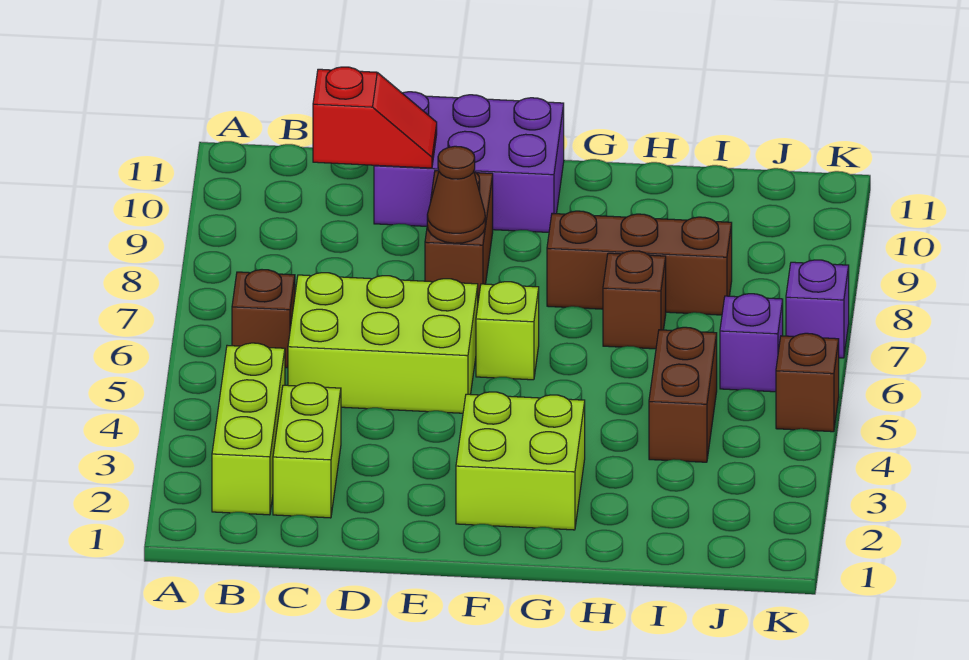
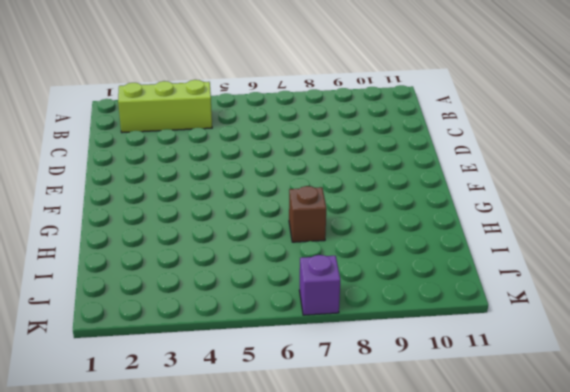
none -> brown 1x1 brick [232,270,295,368]
none -> lime 1x2 brick [273,383,341,518]
none -> lime 2x3 brick [288,273,478,413]

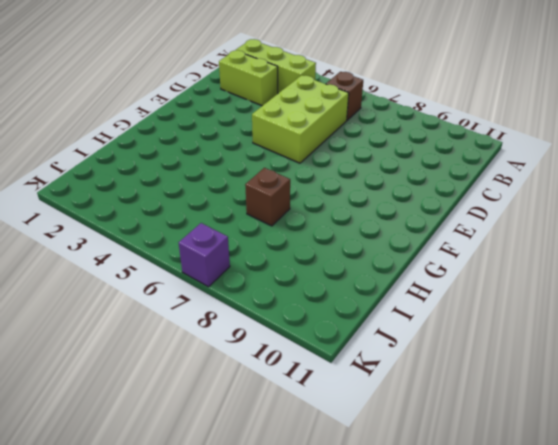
none -> purple 2x3 brick [374,92,564,232]
none -> brown 1x2 brick [425,171,493,300]
none -> lime 2x2 brick [456,392,585,530]

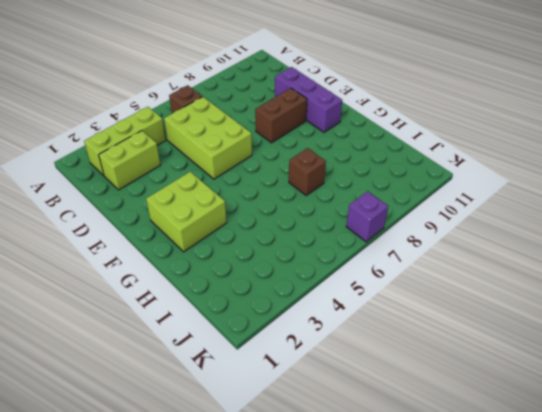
purple 1x3 brick [275,67,342,132] -> purple 2x3 brick [374,92,564,232]
none -> lime 1x1 brick [476,282,539,380]
none -> brown 1x3 brick [547,211,732,315]
none -> brown 1x2 brick [649,327,717,462]

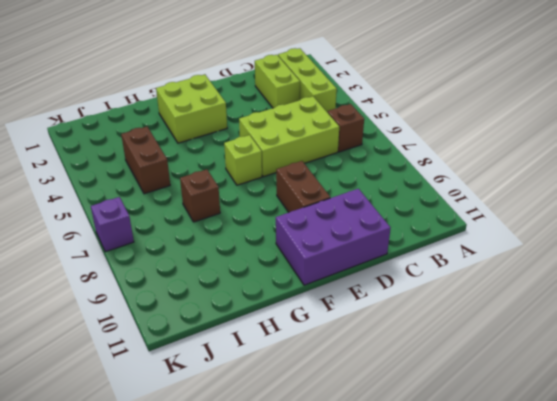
none -> brown 1x3 brick [547,211,732,315]
none -> purple 1x1 brick [720,294,783,392]
none -> brown 1x1 brick [776,333,839,432]

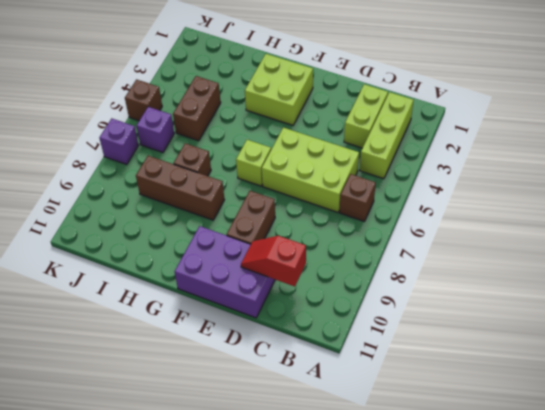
none -> brown 1x1 cone [427,146,485,243]

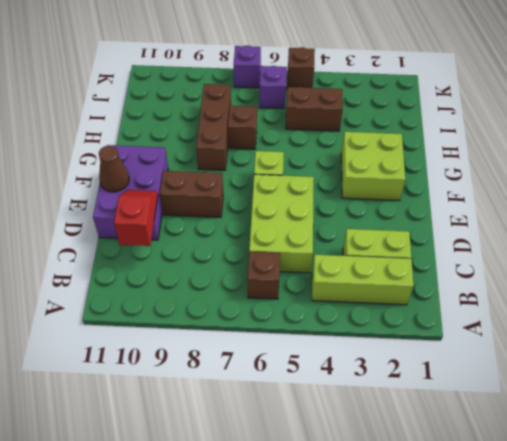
brown 1x1 cone [99,146,129,192] -> brown 1x1 cone moved to [427,146,485,243]

